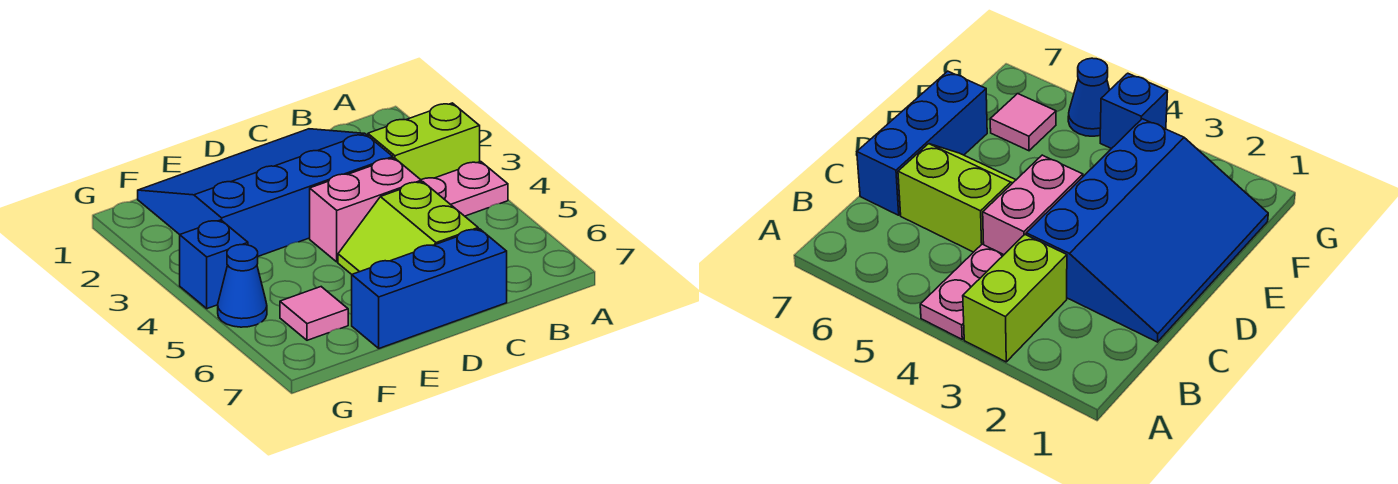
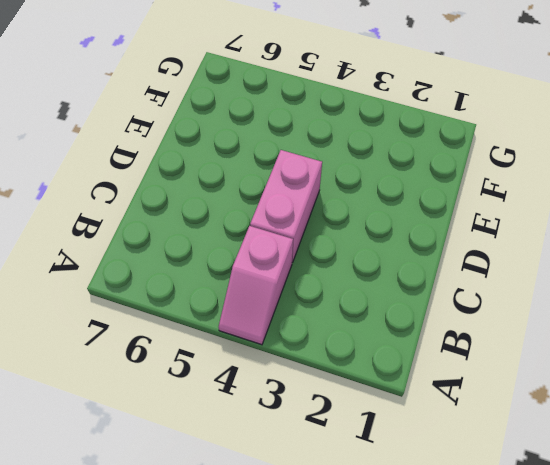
pink 1x2 slope [219,226,293,345] -> pink 1x2 plate [421,162,508,216]
none -> lime 1x2 brick [368,103,480,180]
none -> blue 3x4 slope [138,129,393,256]

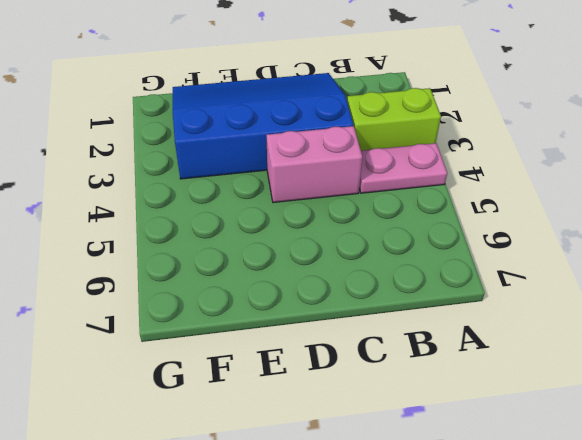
none -> lime 2x2 slope [338,182,478,274]
none -> blue 1x3 brick [352,229,507,348]

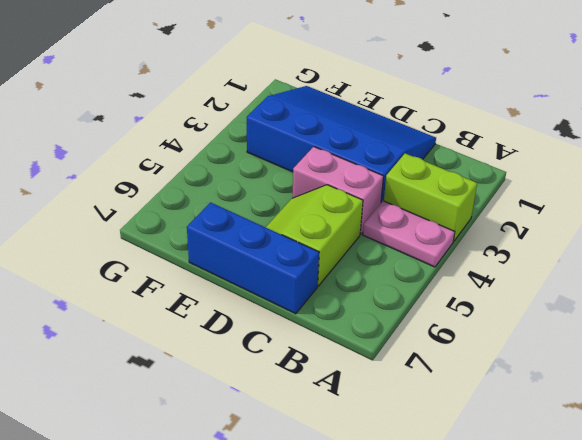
none -> pink 1x1 tile [280,287,348,340]
none -> blue 1x1 brick [180,220,248,309]

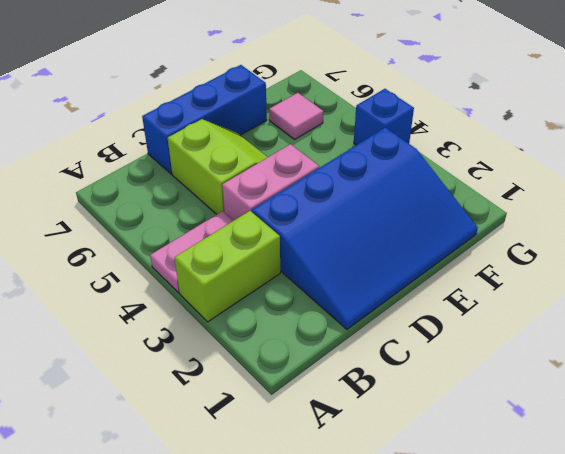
none -> blue 1x1 cone [218,245,267,327]

